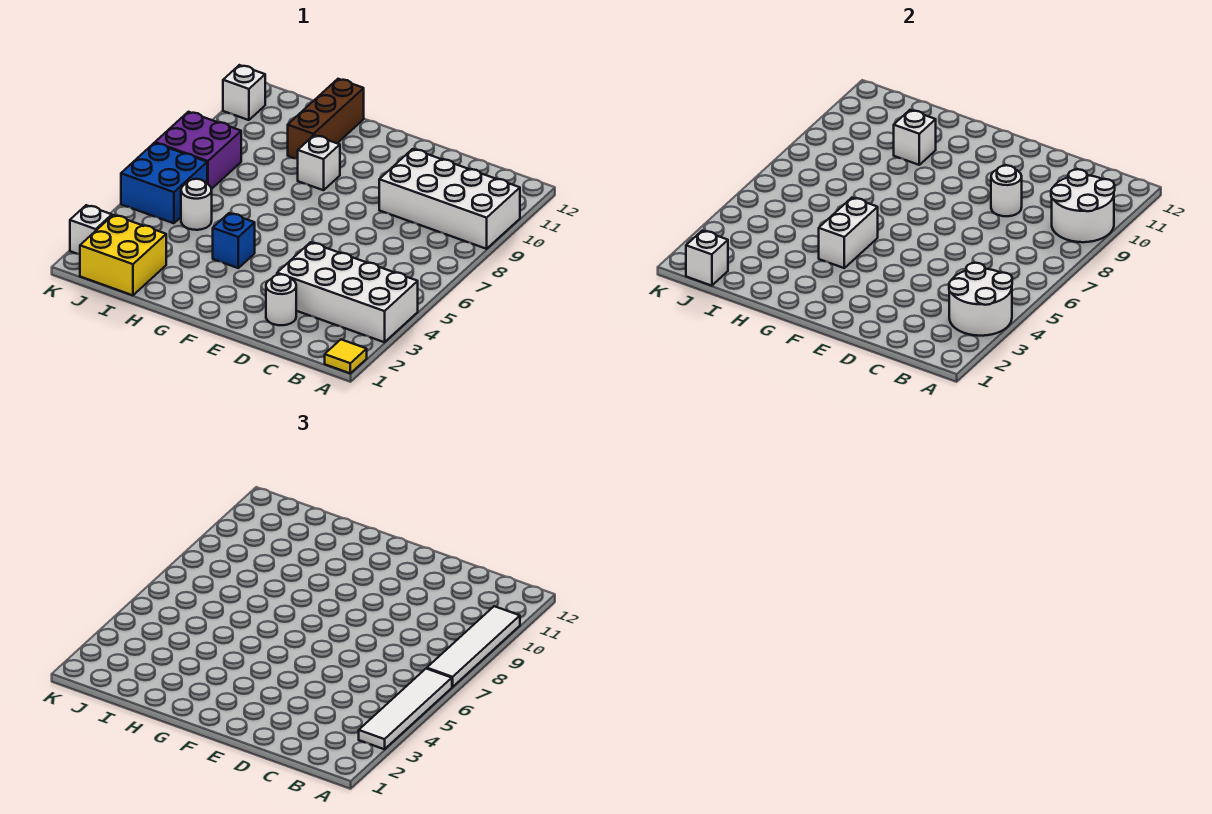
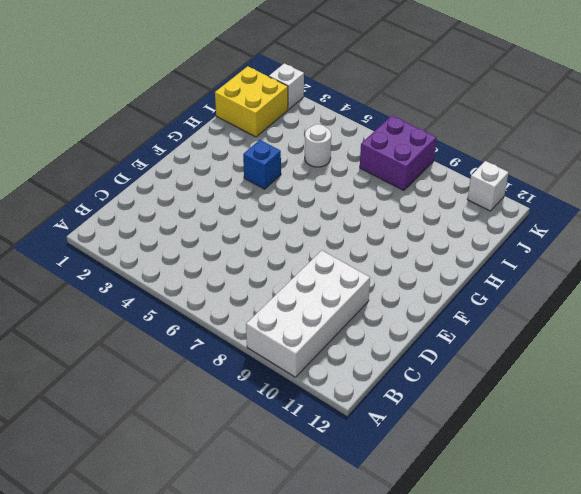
none -> yellow 1x1 tile [325,340,367,373]
none -> white 2x4 brick [277,242,418,342]
none -> white 1x1 round brick [266,274,296,325]

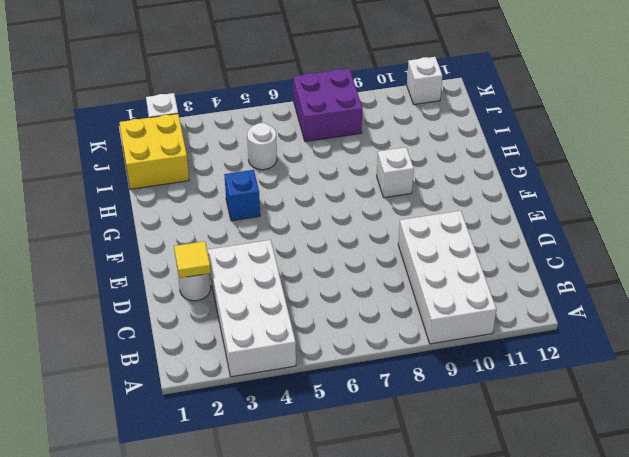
yellow 1x1 tile [174,241,211,278] -> yellow 1x1 tile moved to [325,340,367,373]
none -> brown 1x3 brick [288,79,364,159]
none -> blue 2x2 brick [121,143,207,223]
none -> white 2x2 round brick [949,263,1012,336]

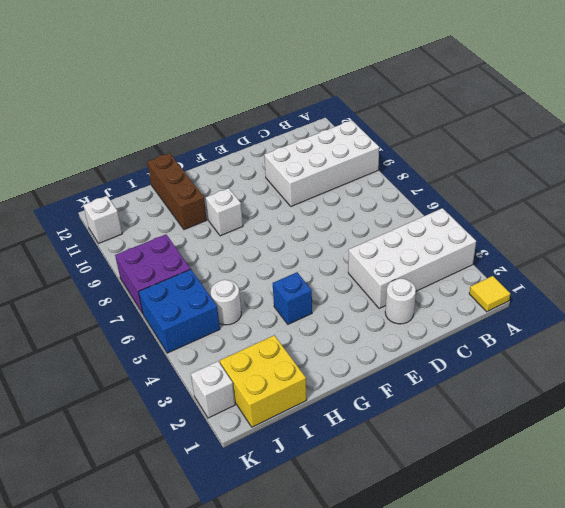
none -> white 2x2 round brick [949,263,1012,336]
none -> white 2x2 round brick [1051,169,1115,242]
none -> white 1x1 round brick [991,165,1022,216]

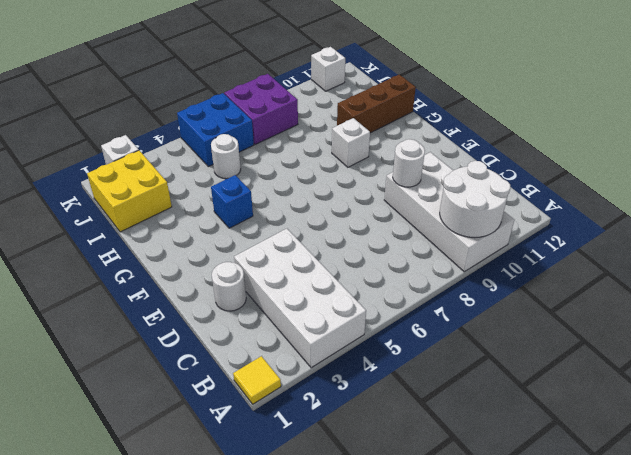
none -> white 2x2 round brick [949,263,1012,336]
none -> white 1x2 brick [819,198,878,268]
none -> white 1x1 brick [894,110,936,165]

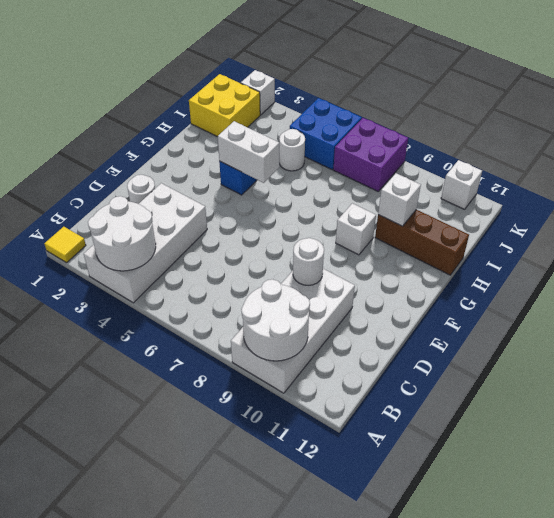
none -> white 1x1 brick [686,231,728,286]
none -> white 1x4 tile [359,668,452,749]
none -> white 1x4 tile [427,606,520,687]

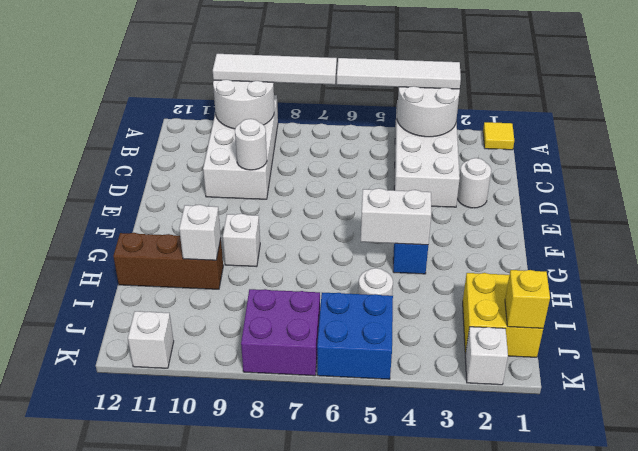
yellow 1x1 brick [505,270,550,328] -> white 1x1 brick [686,231,728,286]

